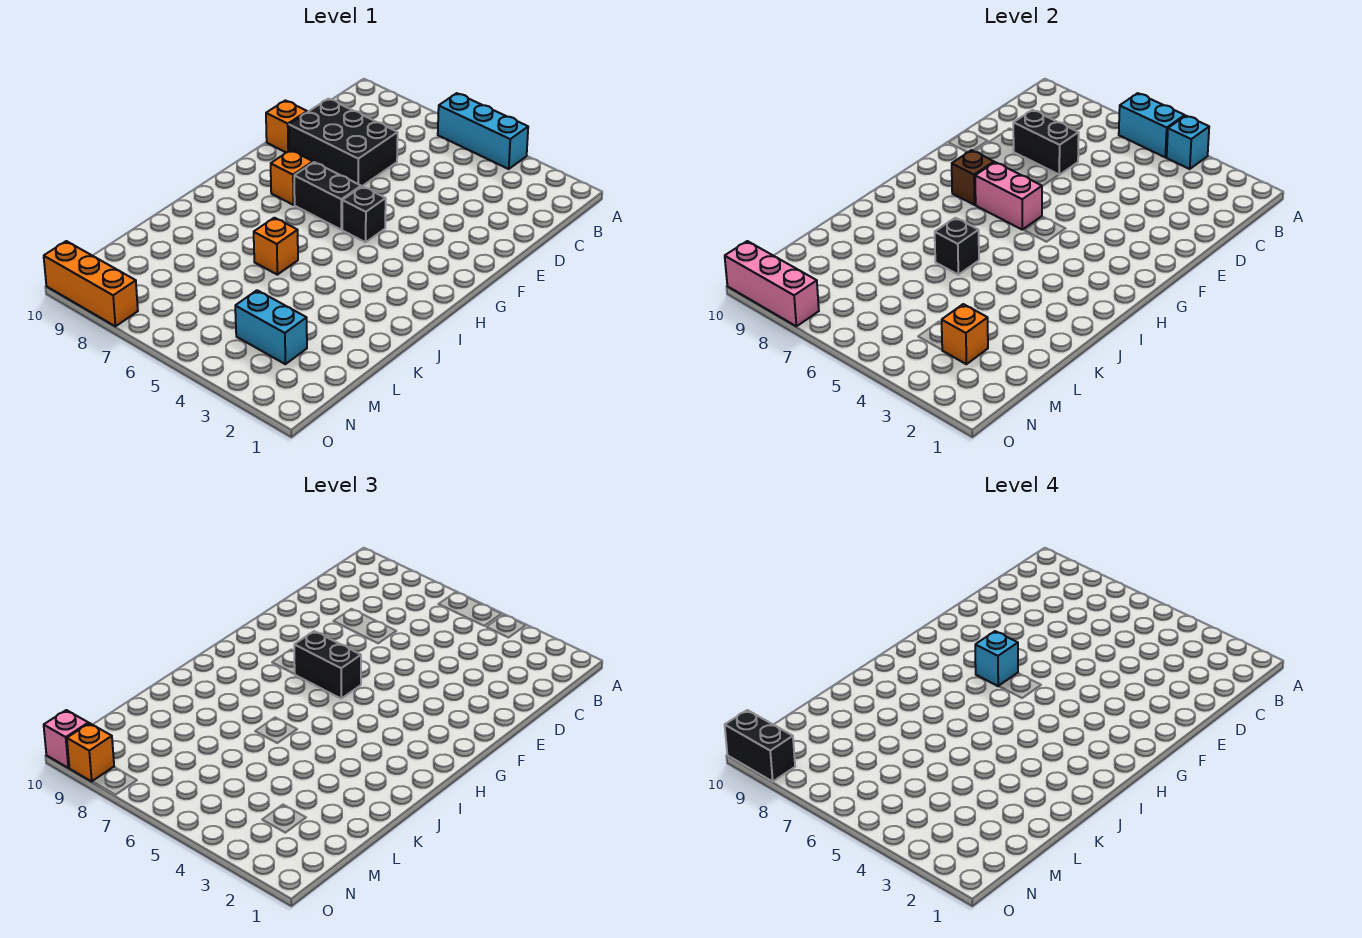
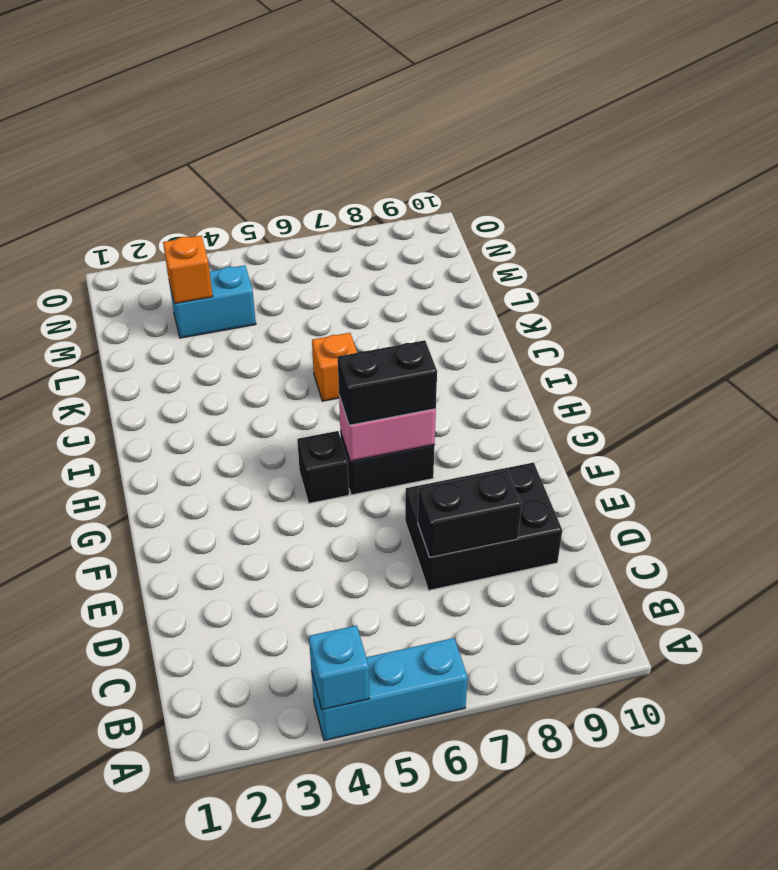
none -> orange 1x1 brick [266,101,307,153]
none -> orange 1x1 brick [271,150,313,205]
none -> orange 1x3 brick [44,241,138,326]

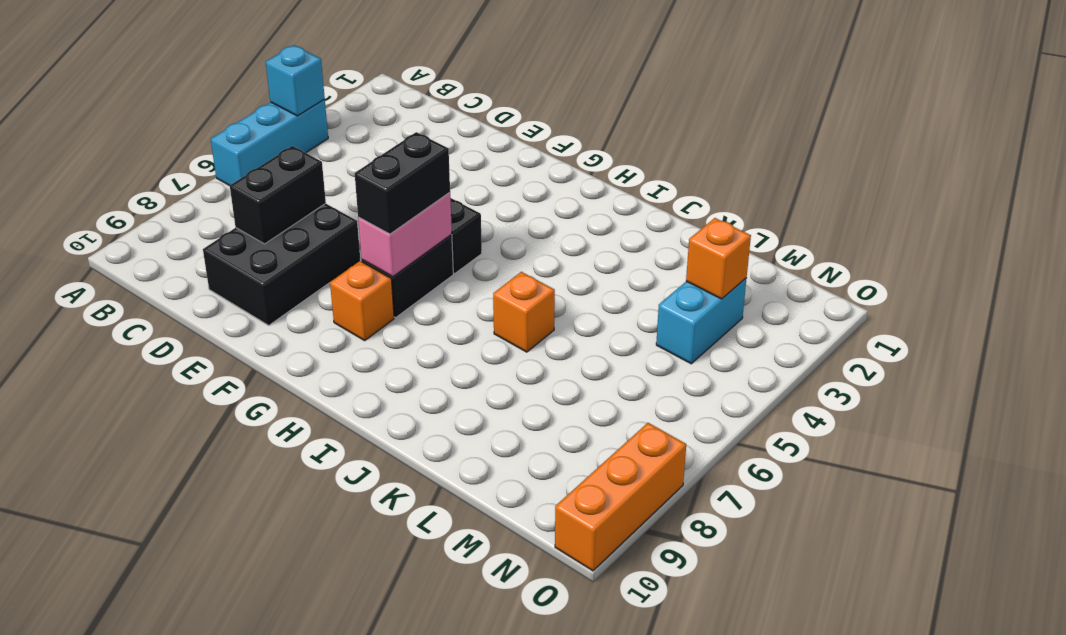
none -> orange 1x1 brick [266,101,307,153]
none -> cyan 1x2 brick [1119,93,1185,157]
none -> brown 1x1 brick [952,150,994,205]

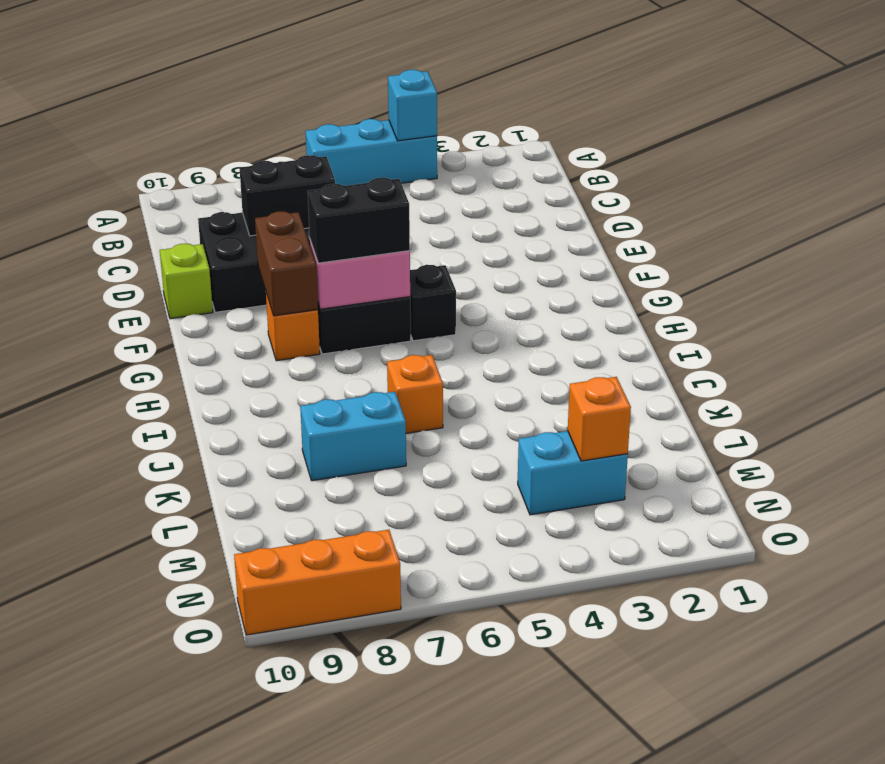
lime 1x1 brick [160,244,213,319] -> orange 1x1 brick [266,101,307,153]
brown 1x2 brick [255,211,318,316] -> brown 1x1 brick [952,150,994,205]
cyan 1x2 brick [300,392,406,481] -> cyan 1x2 brick moved to [1119,93,1185,157]
none -> black 1x1 brick [935,218,979,275]
none -> pink 1x3 brick [725,241,819,326]
none -> orange 1x1 brick [67,723,114,781]

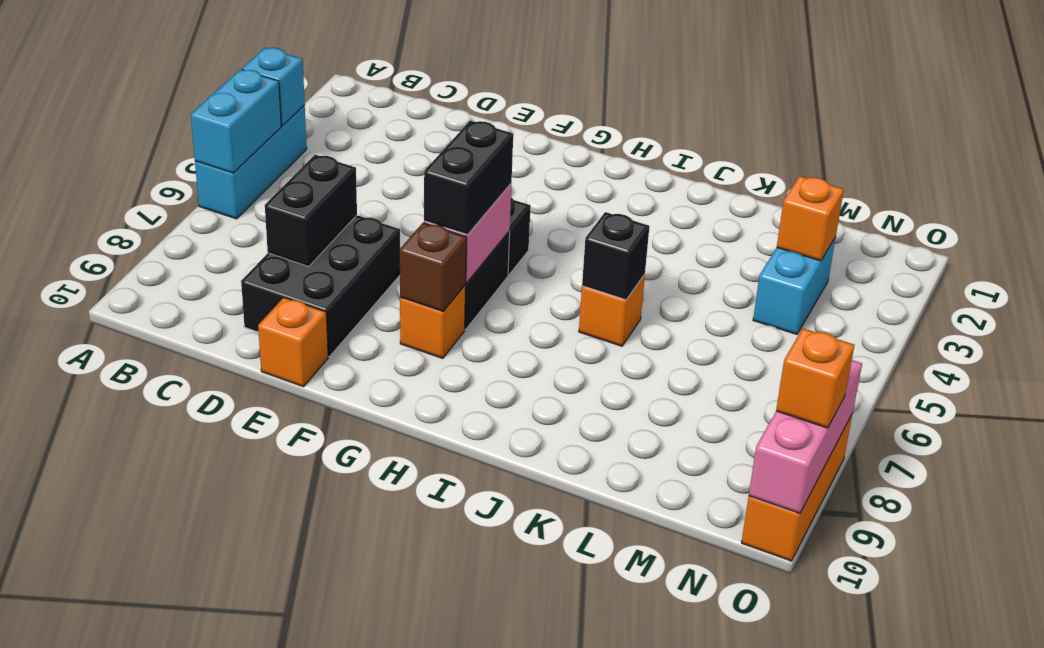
none -> pink 1x1 brick [44,710,88,768]
none -> cyan 1x1 brick [975,631,1018,686]
none -> black 1x2 brick [725,710,795,781]

